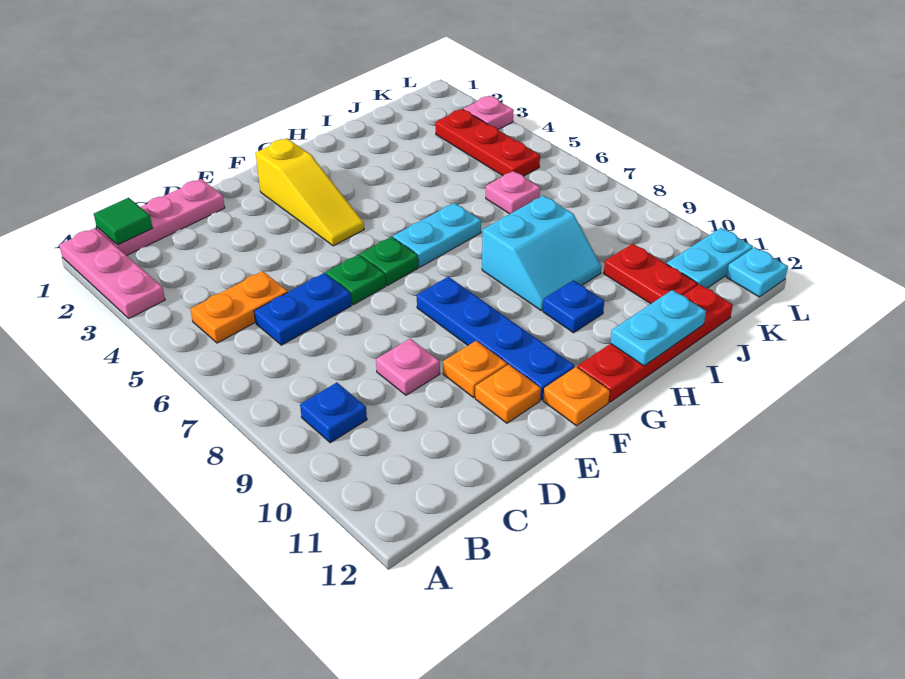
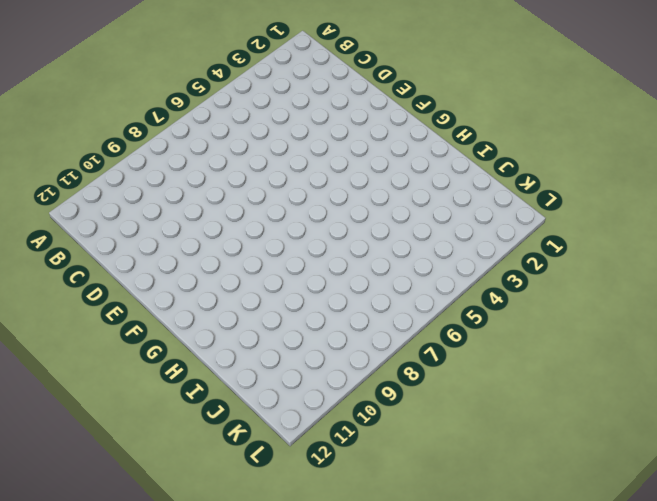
none -> pink 1x3 plate [59,228,165,318]
none -> pink 1x3 plate [97,179,225,256]
none -> orange 1x2 plate [190,271,288,343]

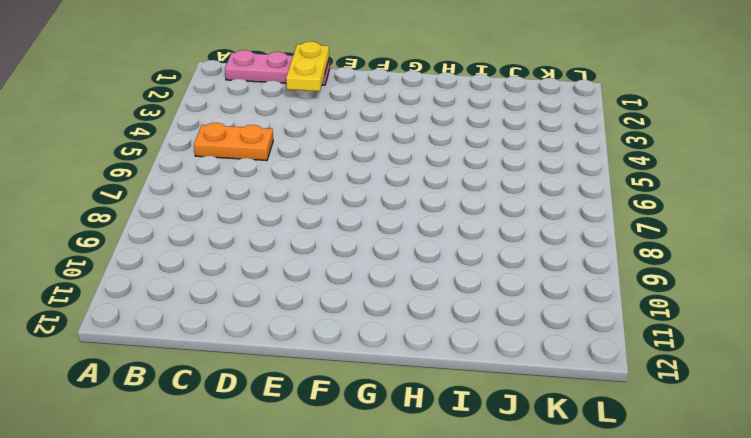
yellow 1x2 plate [286,41,329,91] -> none
none -> pink 1x3 plate [59,228,165,318]
none -> blue 1x1 plate [300,383,367,443]
none -> blue 1x2 plate [254,273,351,345]

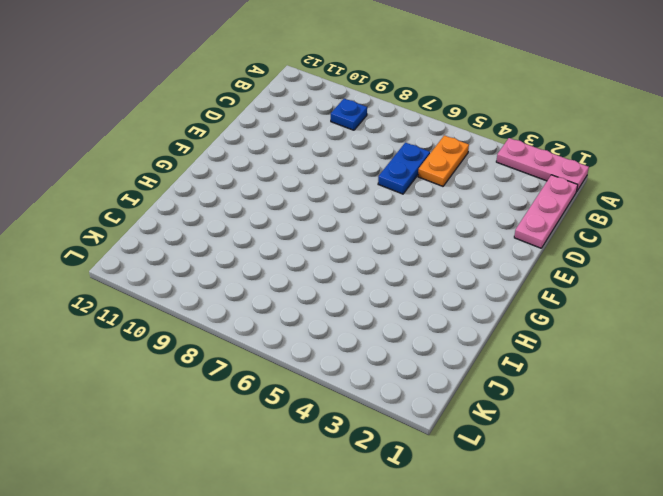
none -> pink 1x1 plate [376,339,440,395]
none -> green 1x1 plate [326,255,385,305]
none -> orange 1x1 plate [443,341,507,397]

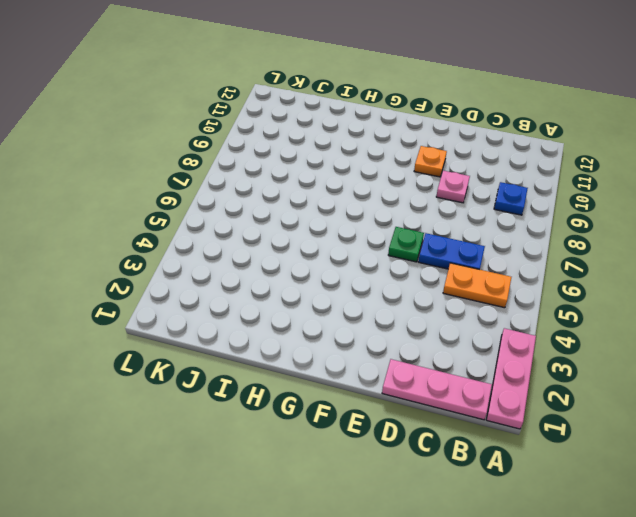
none -> orange 1x1 plate [475,364,541,423]
none -> yellow 1x3 slope [256,138,364,246]
none -> green 1x1 plate [360,237,418,286]

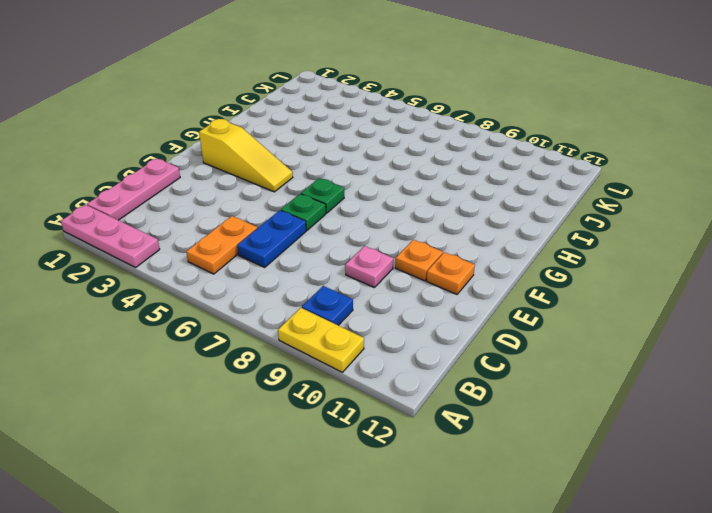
yellow 1x2 plate [278,308,364,372] -> none
none -> blue 1x4 plate [417,277,575,400]
none -> orange 1x1 plate [543,367,610,426]
none -> cyan 1x2 plate [393,203,481,267]

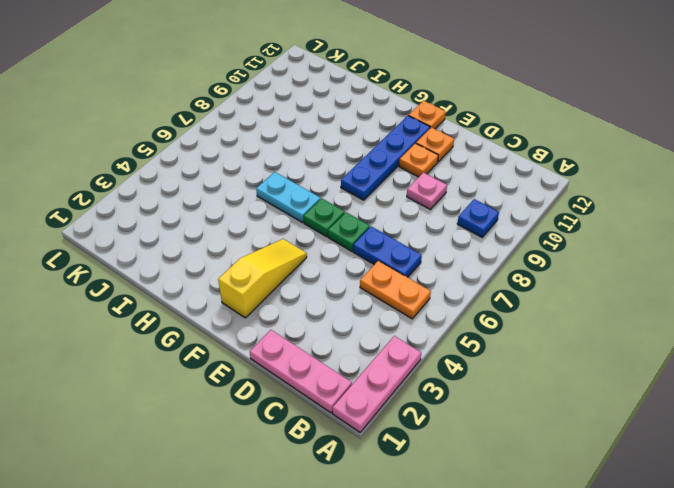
none -> red 1x4 plate [578,284,733,402]
none -> cyan 2x2 slope [482,195,601,311]
none -> blue 1x1 plate [543,280,604,333]

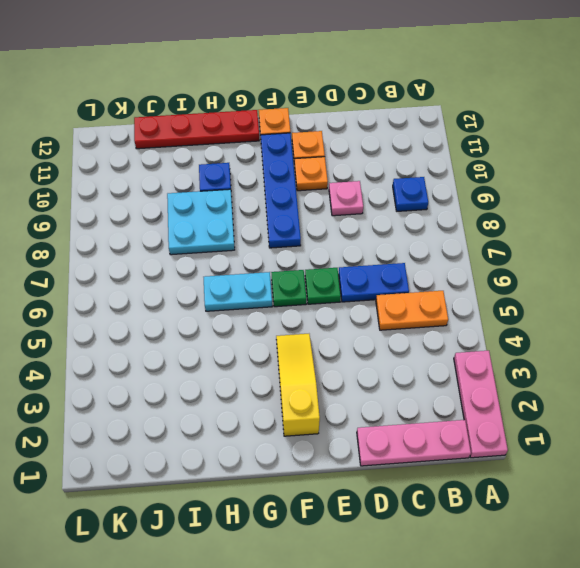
cyan 2x2 plate [167,189,235,255] -> cyan 2x2 slope [482,195,601,311]
none -> pink 1x1 plate [486,171,540,214]
none -> red 1x2 plate [604,244,698,304]
none -> red 1x3 plate [436,109,540,176]

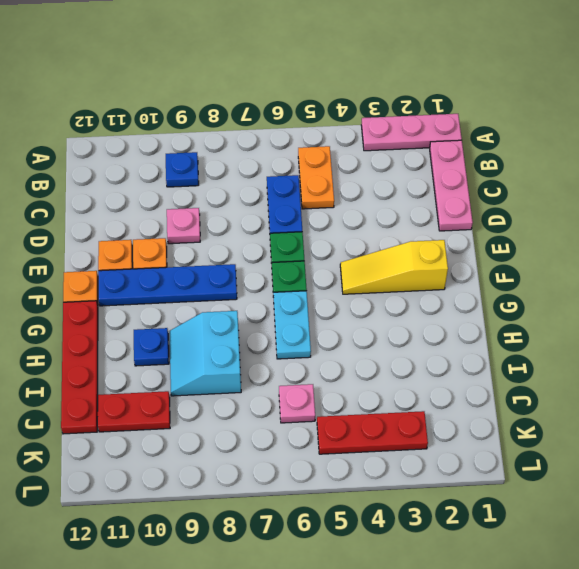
none -> cyan 1x2 plate [667,228,753,288]
none -> pink 1x1 plate [463,96,514,129]
none -> cyan 1x1 plate [727,247,788,297]

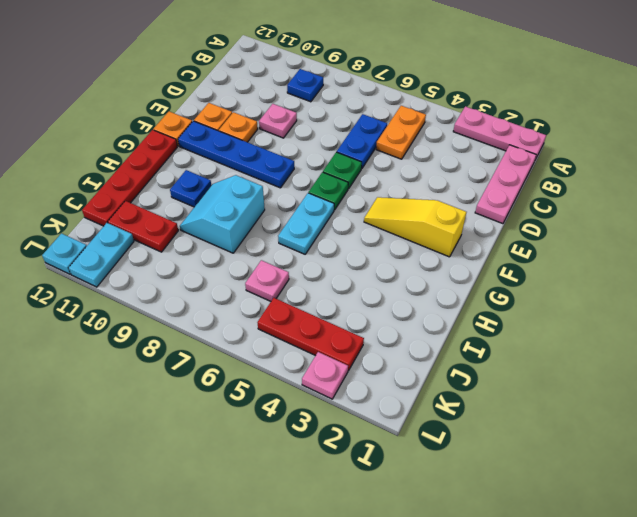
none -> green 1x1 tile [94,198,153,245]
none -> cyan 1x2 plate [610,290,706,366]

